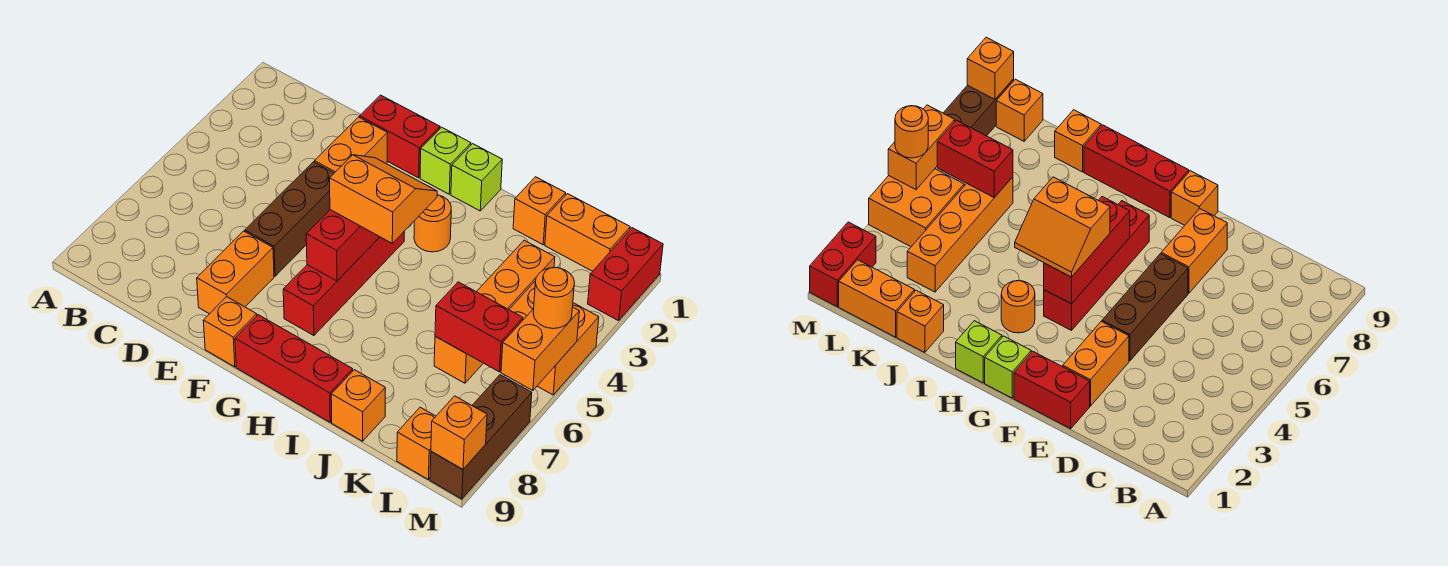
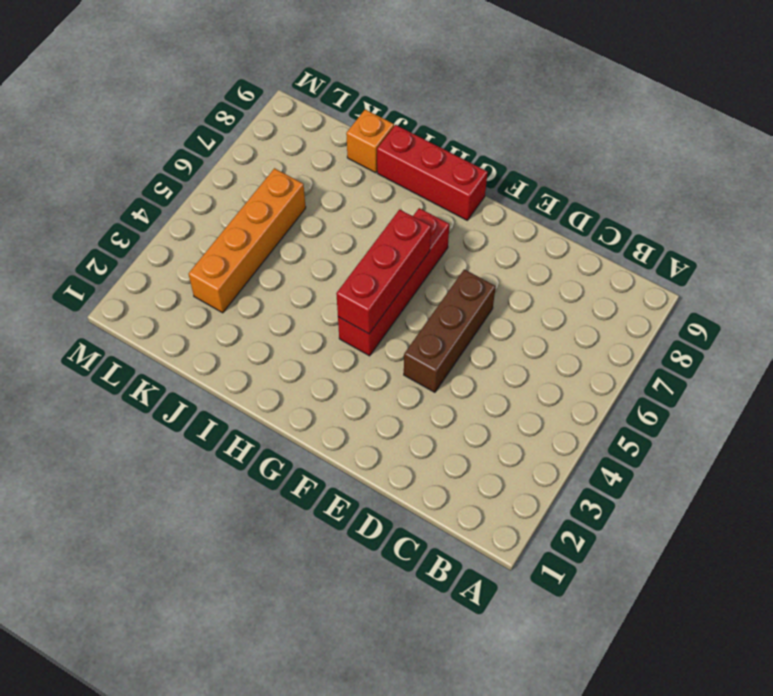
none -> red 1x2 brick [360,95,440,178]
none -> orange 1x2 brick [315,117,388,173]
none -> orange 1x2 brick [197,231,274,314]

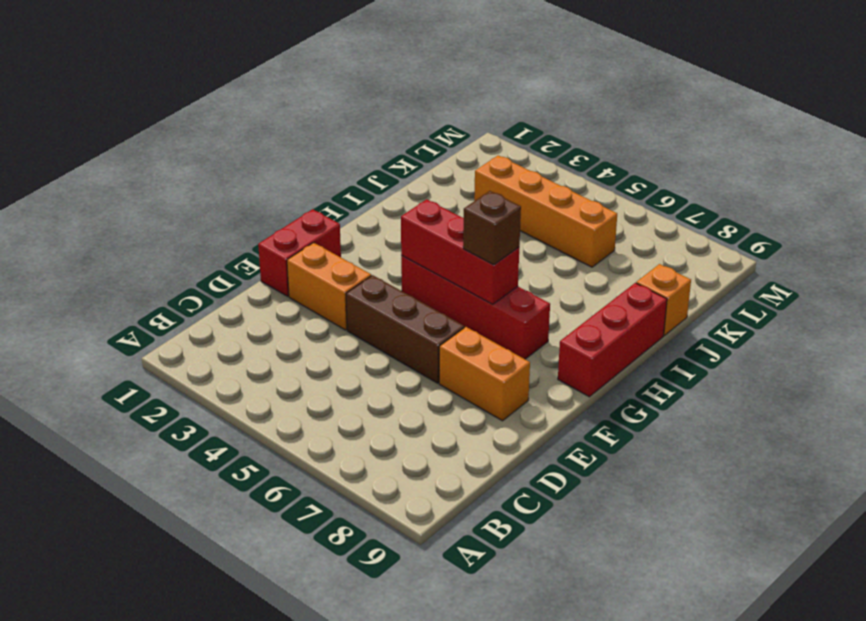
brown 1x1 brick [463,191,521,265] -> none
none -> orange 1x1 brick [203,297,257,367]
none -> lime 1x1 brick [420,127,471,194]
none -> lime 1x1 brick [451,144,502,211]

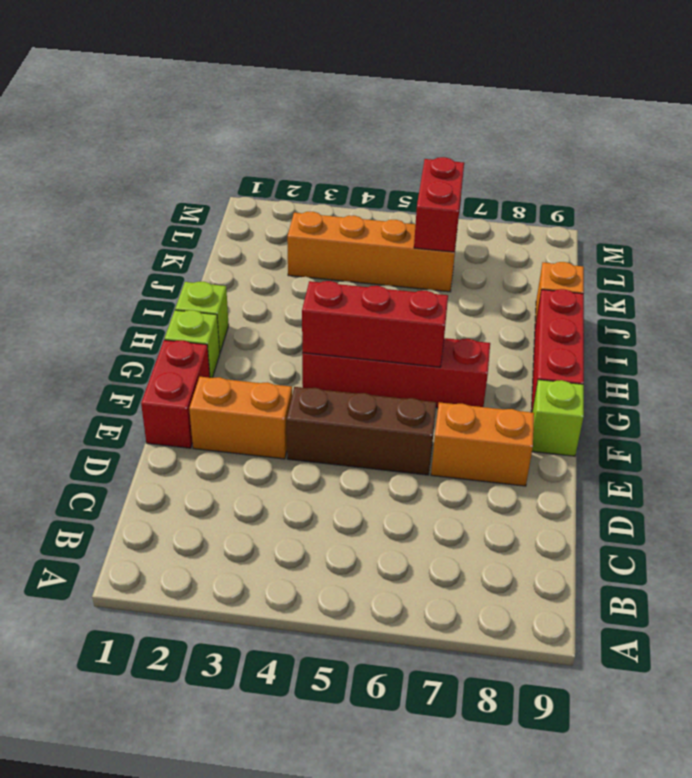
lime 1x1 brick [532,380,584,456] -> orange 1x1 brick [203,297,257,367]
none -> orange 1x1 round brick [414,195,451,252]
none -> orange 1x1 brick [513,177,566,245]
none -> orange 1x2 brick [545,194,630,271]

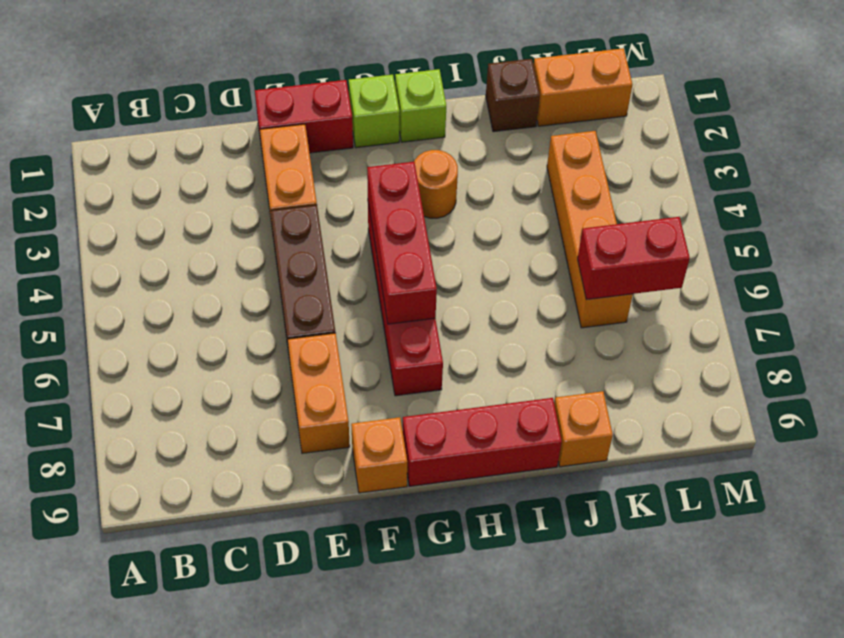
brown 1x1 brick [486,59,540,132] -> orange 1x1 brick [513,177,566,245]
none -> orange 2x2 brick [509,282,599,395]
none -> orange 1x1 brick [397,407,436,479]
none -> red 1x2 brick [588,228,663,321]

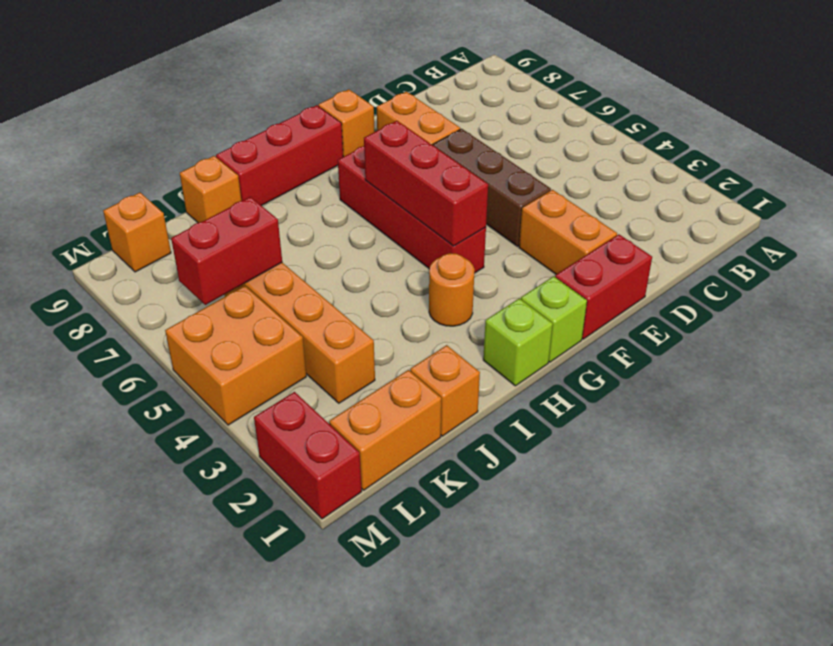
none -> brown 1x3 brick [430,375,532,499]
none -> orange 1x2 brick [501,308,579,391]
none -> orange 1x1 brick [431,396,487,469]

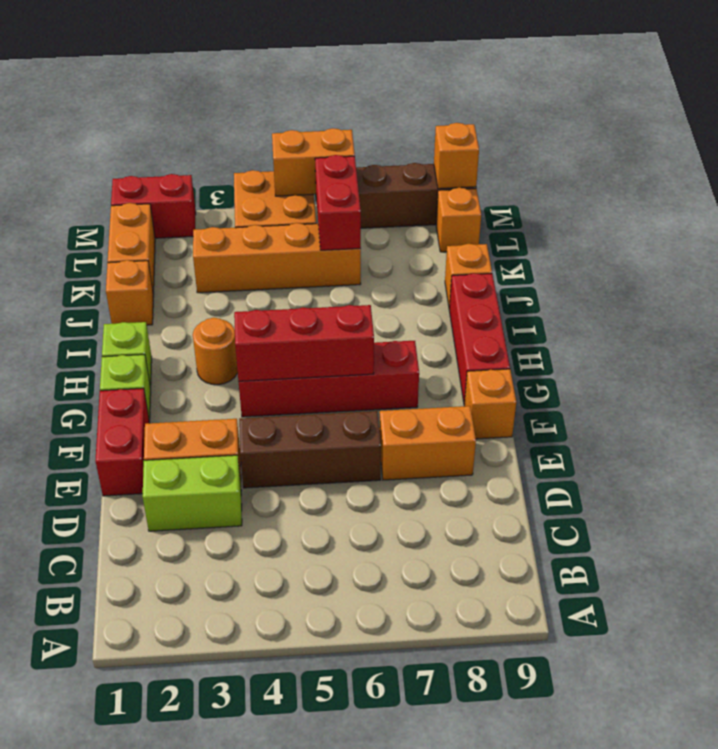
lime 1x2 brick [143,455,242,531] -> none
none -> orange 2x2 slope [330,155,437,243]
none -> orange 1x1 round brick [533,268,575,329]

